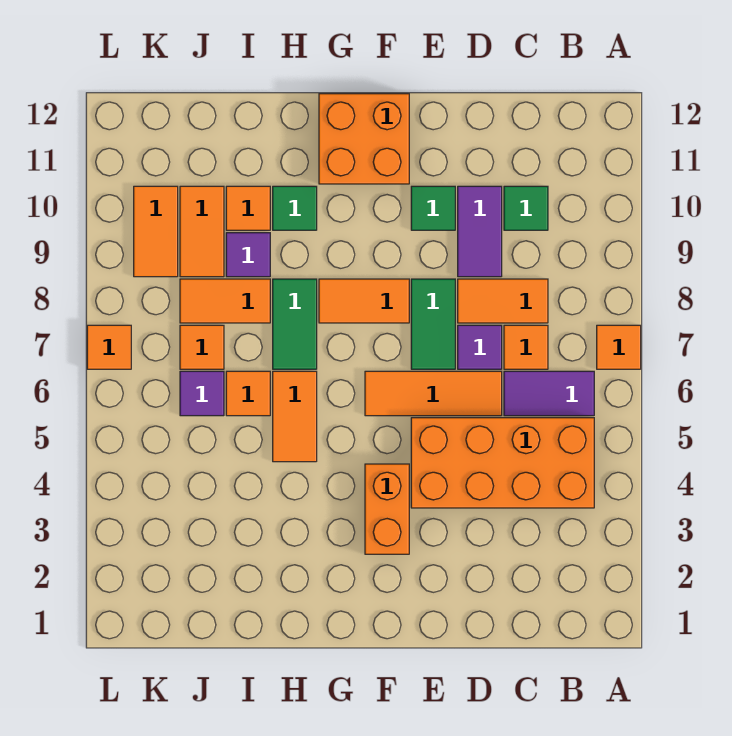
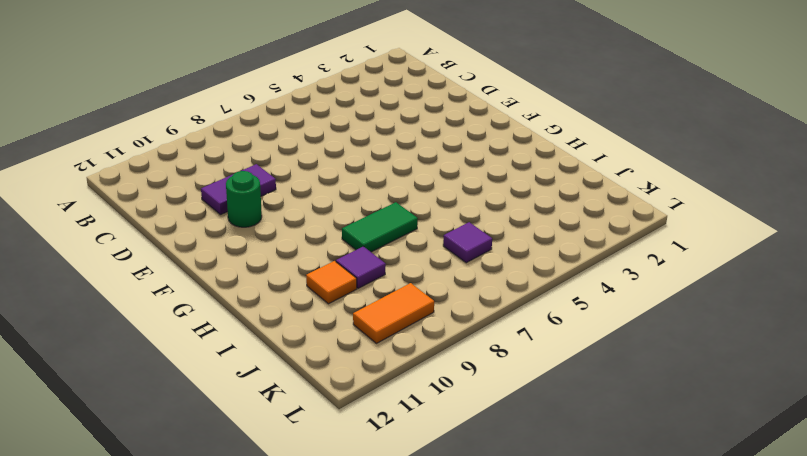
green 1x1 round brick [226,171,262,227] -> green 1x1 tile [411,186,455,230]
none -> orange 1x1 tile [597,325,641,369]
none -> orange 2x4 brick [411,418,594,508]
none -> purple 1x2 tile [504,371,594,416]

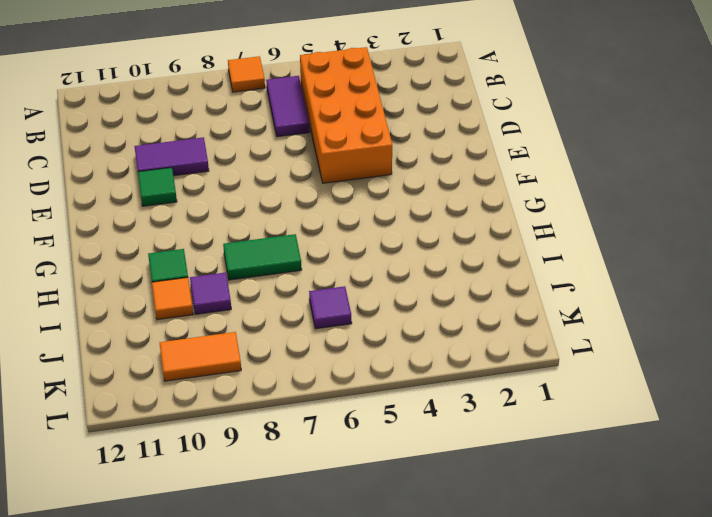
none -> orange 1x1 tile [504,325,548,369]
none -> orange 1x2 tile [458,279,548,323]
none -> green 1x1 tile [504,186,548,230]

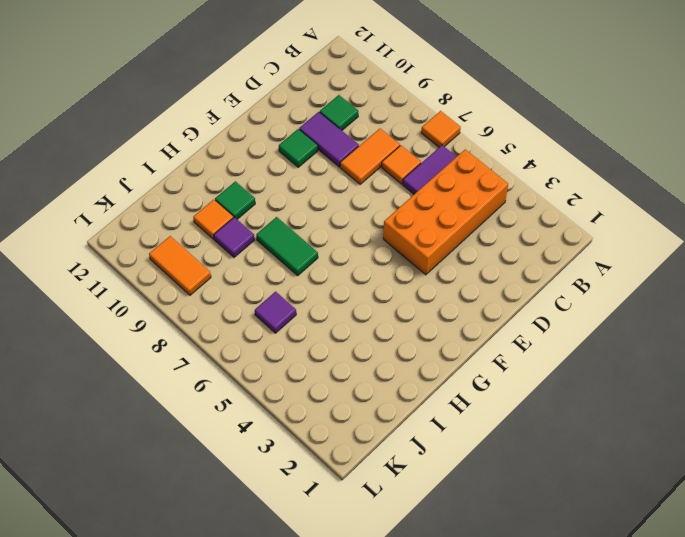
none -> orange 1x3 tile [365,371,502,416]
none -> purple 1x1 tile [458,325,502,369]
none -> green 1x2 tile [411,279,455,369]

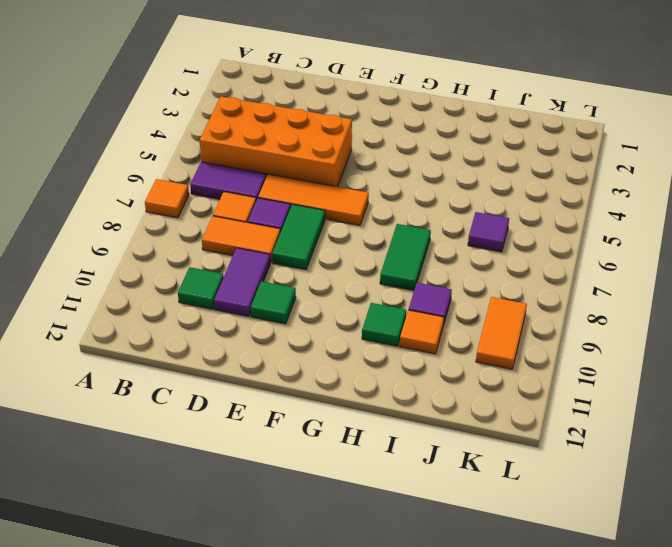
none -> orange 1x2 brick [365,464,409,554]
none -> orange 1x2 tile [319,279,409,323]
none -> orange 2x2 brick [319,94,409,184]

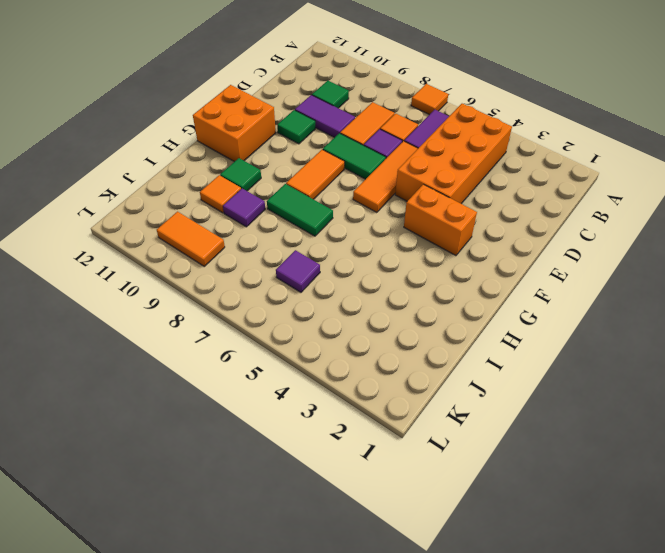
none -> orange 1x2 tile [273,371,317,462]
none -> orange 1x1 tile [226,371,270,416]
none -> orange 1x2 tile [180,279,270,323]

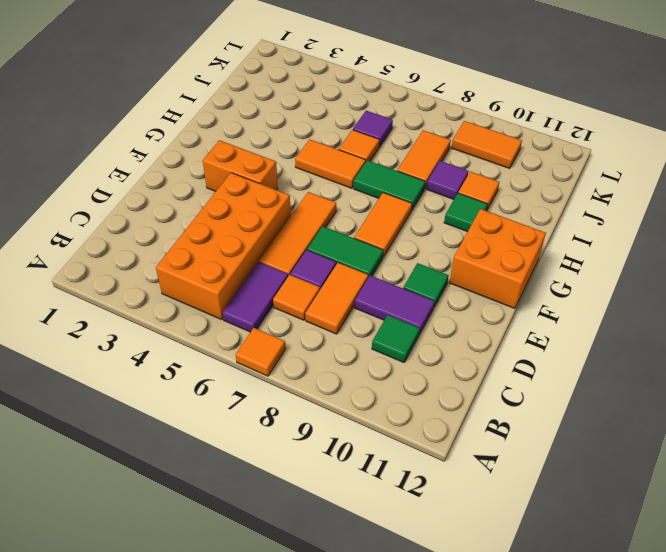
none -> orange 1x1 tile [180,325,224,369]
none -> orange 1x2 tile [180,186,224,277]
none -> orange 1x1 tile [87,325,131,369]

